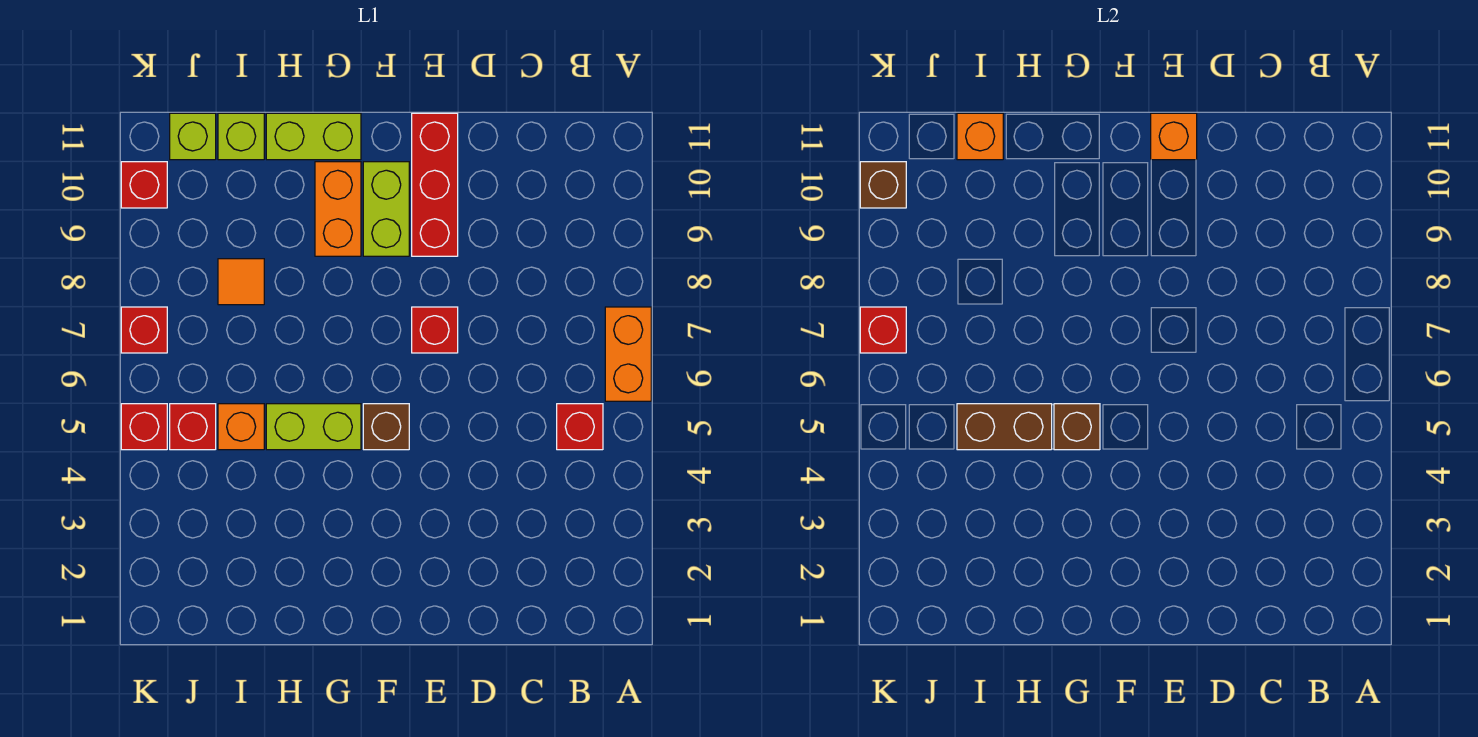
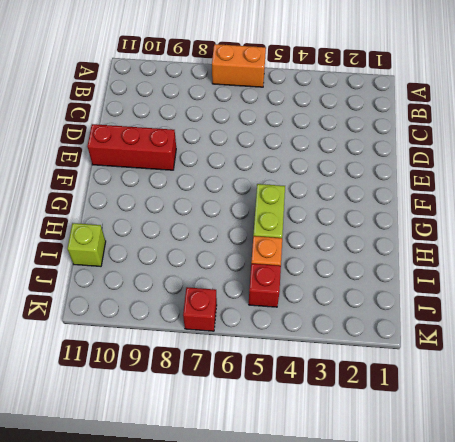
none -> red 1x1 brick [557,404,603,450]
none -> red 1x1 brick [412,307,458,353]
none -> brown 1x1 brick [363,404,409,450]

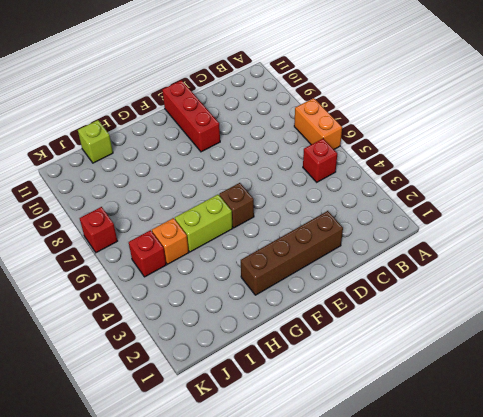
brown 1x4 brick [241,211,343,295] -> none
none -> red 1x1 brick [412,307,458,353]
none -> lime 1x2 brick [363,162,409,256]
none -> orange 1x2 brick [315,162,361,256]

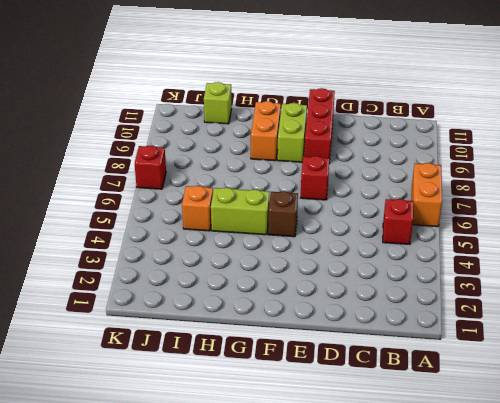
none -> lime 1x2 brick [266,113,361,160]
none -> orange 1x1 tile [218,259,264,305]
none -> red 1x1 brick [170,404,216,450]

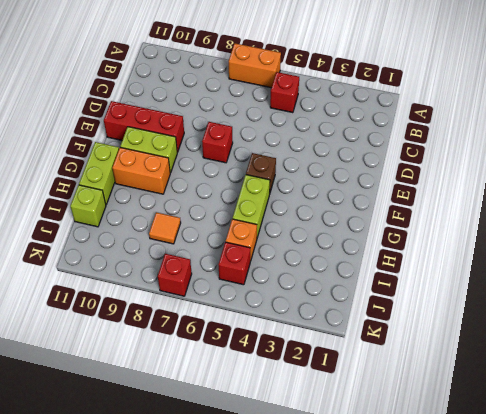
none -> lime 1x1 brick [170,113,216,160]
none -> red 1x1 brick [121,404,167,450]
none -> red 1x1 brick [121,162,167,208]

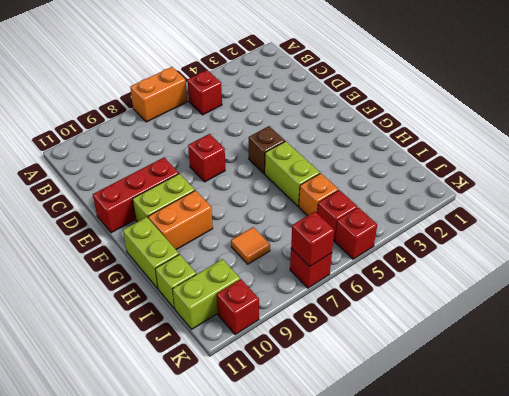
lime 1x2 brick [173,259,240,329] -> lime 1x1 brick [170,113,216,160]
none -> orange 1x1 brick [1151,113,1197,160]
none -> brown 1x1 brick [1054,404,1100,450]
none -> brown 1x2 brick [957,404,1052,450]

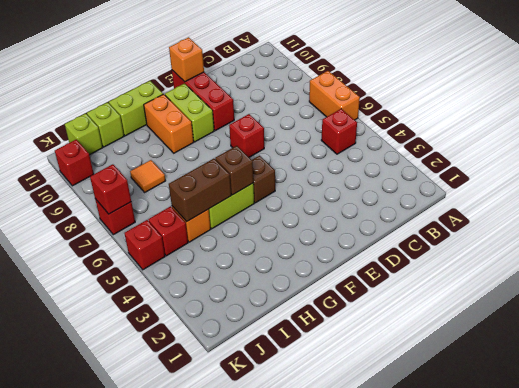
none -> orange 1x1 brick [957,113,1003,160]
none -> brown 1x1 brick [860,162,906,208]

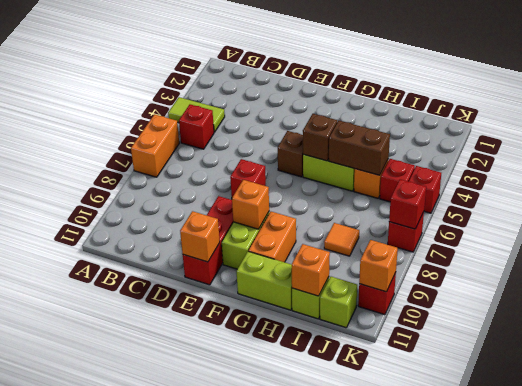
lime 1x2 tile [168,97,225,132] -> none
orange 1x1 brick [232,180,269,229] -> none
orange 1x1 brick [359,240,398,292] -> brown 1x1 brick [860,162,906,208]

